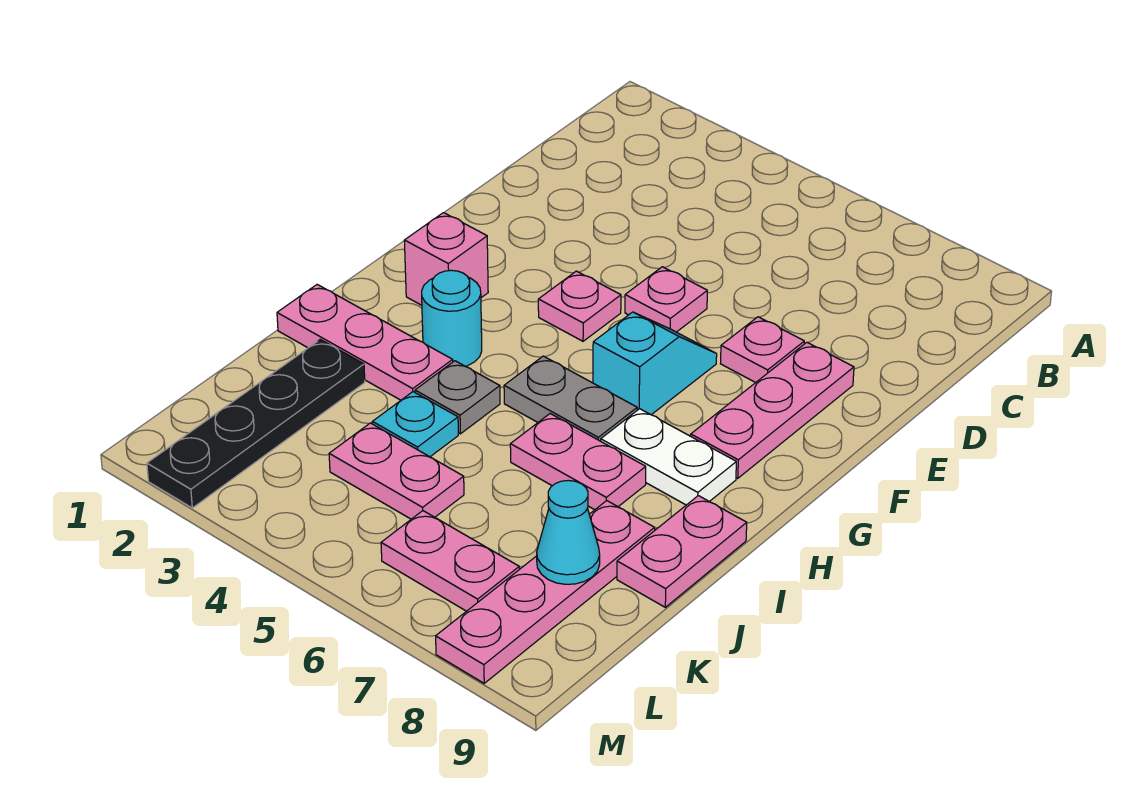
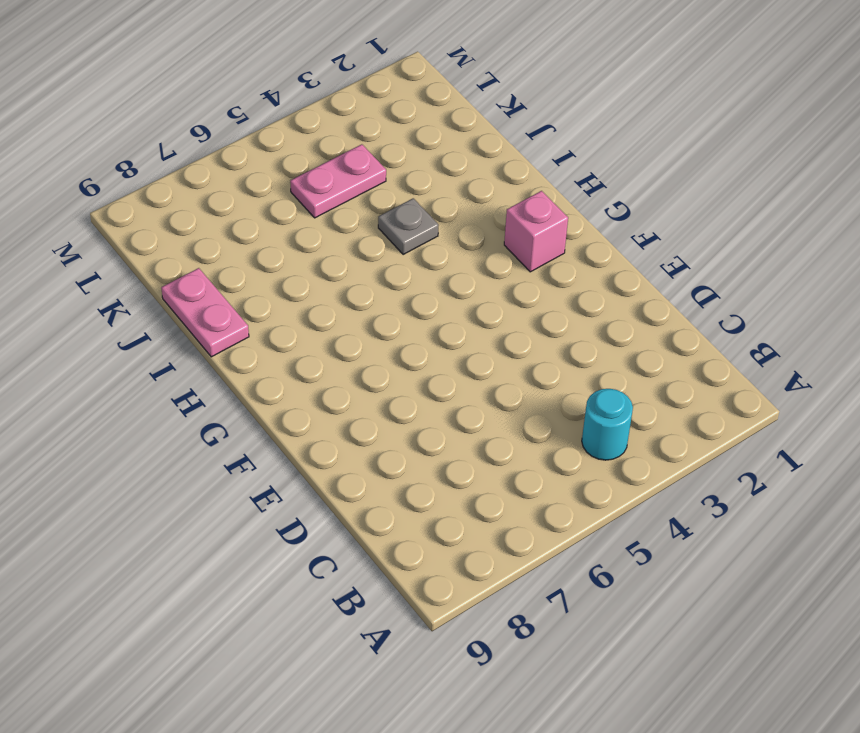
cyan 1x1 round brick [582,389,633,460] -> cyan 1x1 round brick moved to [422,270,482,366]
none -> pink 1x1 plate [625,267,707,332]
none -> pink 1x1 plate [721,317,804,383]
none -> pink 1x3 plate [691,342,854,478]

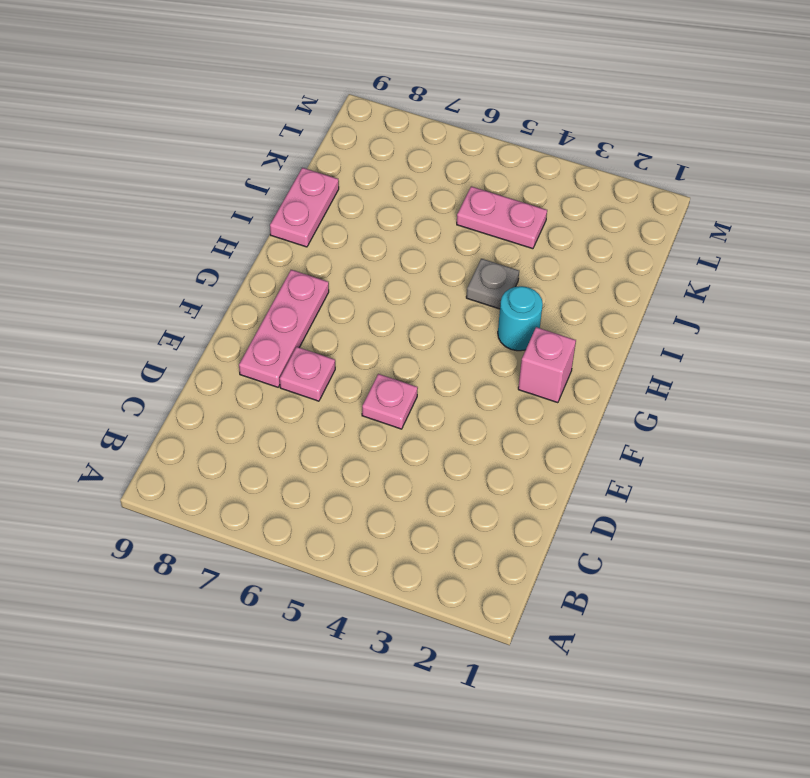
none -> pink 1x1 plate [538,271,621,341]
none -> cyan 1x2 slope [593,312,717,415]
none -> grey 1x2 plate [504,356,637,441]

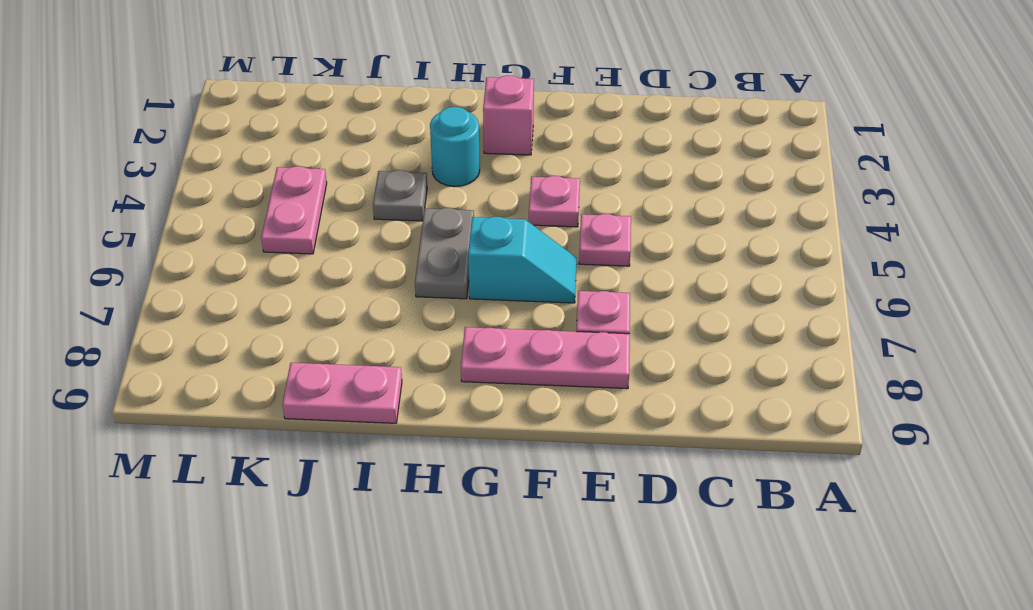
none -> white 1x2 plate [601,409,736,505]
none -> pink 1x3 plate [277,285,453,400]
none -> pink 1x2 plate [510,414,646,510]

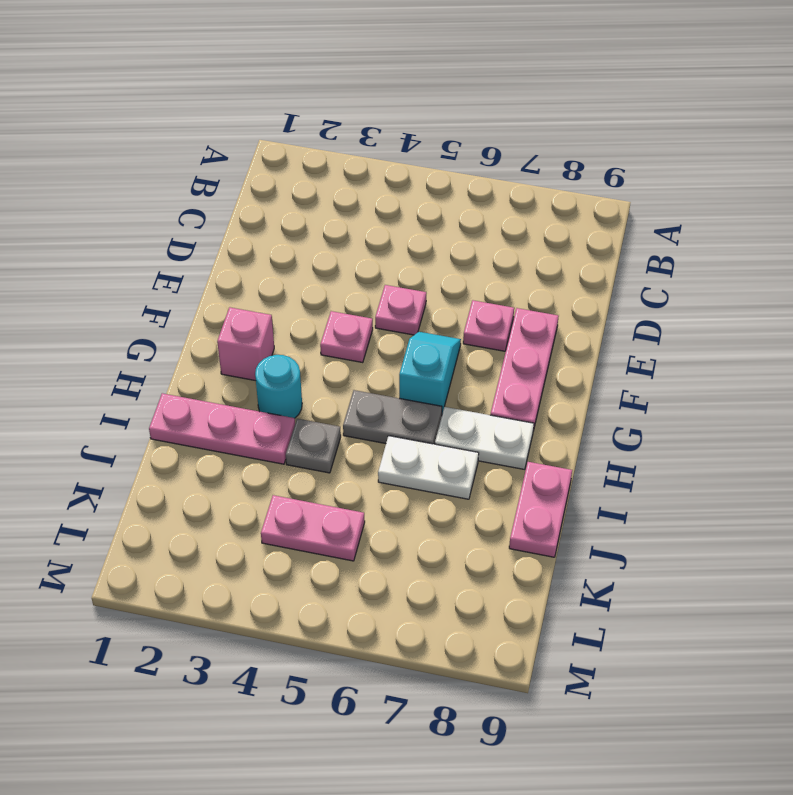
white 1x2 plate [378,436,479,499] -> pink 1x2 plate [510,414,646,510]
none -> black 1x4 plate [147,339,365,508]
none -> cyan 1x1 plate [372,392,458,457]
none -> pink 1x4 plate [436,501,655,683]

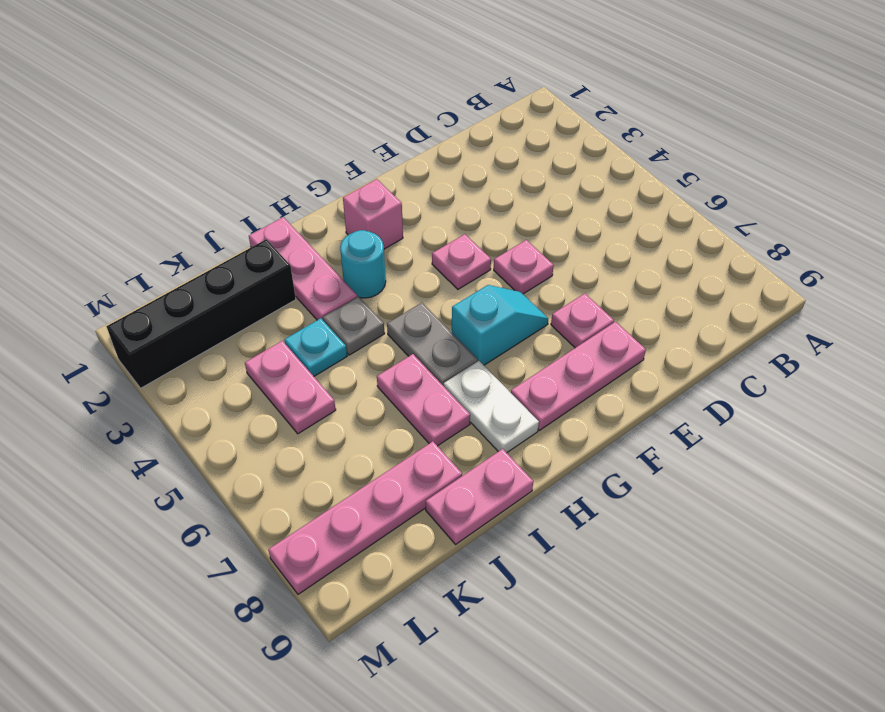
black 1x4 brick [106,239,296,388] -> black 1x4 plate [147,339,365,508]
none -> pink 1x2 plate [381,511,519,611]
none -> cyan 1x1 cone [537,480,600,584]

